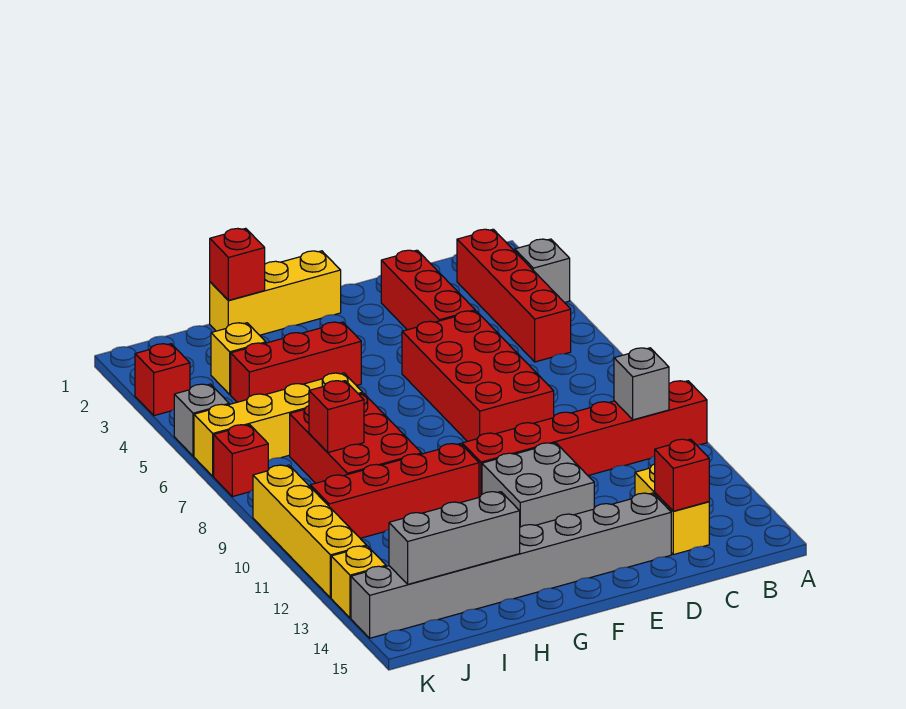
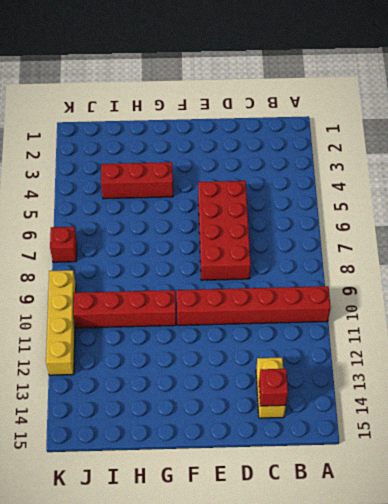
none -> grey 1x1 brick [515,239,570,303]
none -> red 1x4 brick [457,229,571,362]
none -> red 1x3 brick [381,250,475,330]

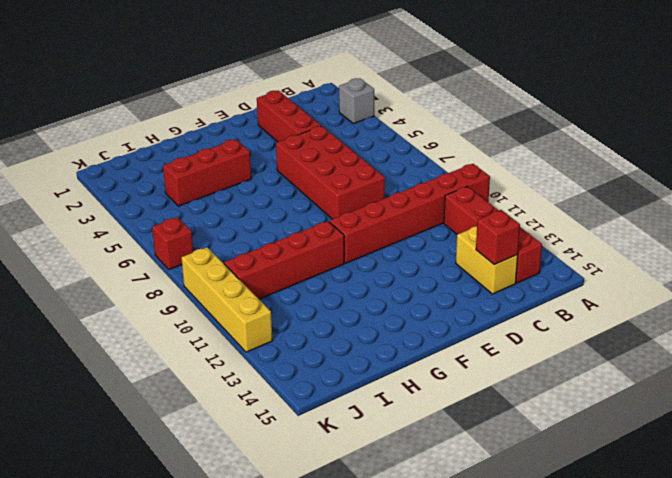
red 1x4 brick [444,186,542,283] -> red 1x4 brick moved to [457,229,571,362]
none -> grey 1x8 brick [351,493,671,638]
none -> grey 2x2 brick [482,443,594,527]
none -> yellow 1x3 brick [210,251,341,335]

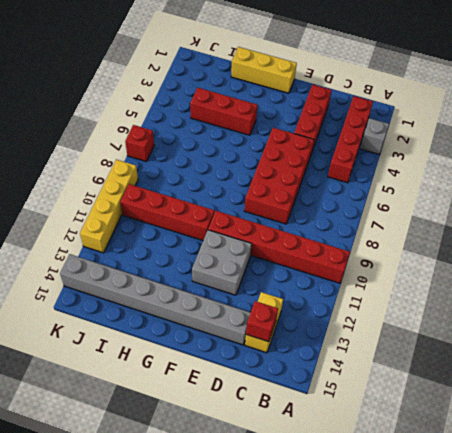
none -> yellow 1x4 brick [194,373,363,476]
none -> red 2x3 brick [290,393,422,483]
none -> yellow 1x1 brick [211,323,266,395]

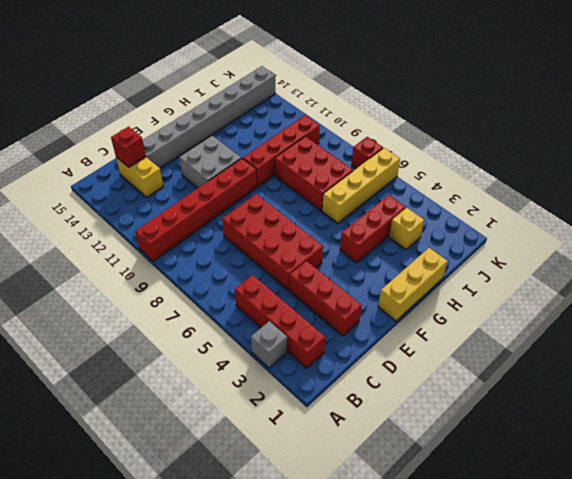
none -> red 1x1 brick [135,344,190,416]
none -> grey 1x1 brick [174,384,229,456]
none -> yellow 1x4 brick [253,465,367,598]

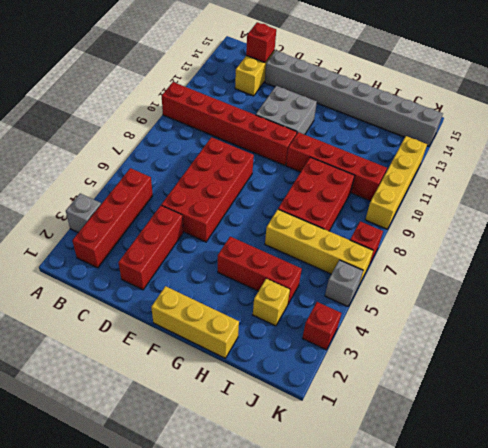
none -> yellow 1x1 brick [331,546,386,618]
none -> grey 1x1 brick [614,348,669,420]
none -> red 1x1 brick [210,228,265,300]

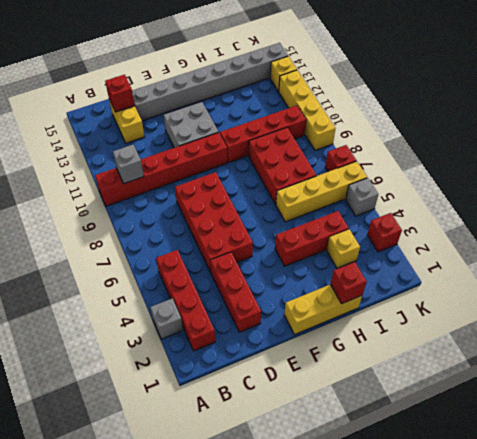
none -> grey 1x3 brick [389,492,520,584]
none -> red 1x1 brick [309,381,364,452]

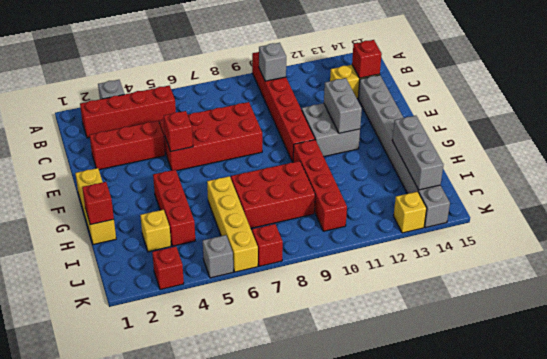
red 1x1 brick [164,111,193,151] -> red 1x1 brick moved to [309,381,364,452]
grey 1x2 brick [324,78,362,133] -> none
none -> yellow 1x4 brick [253,465,367,598]

